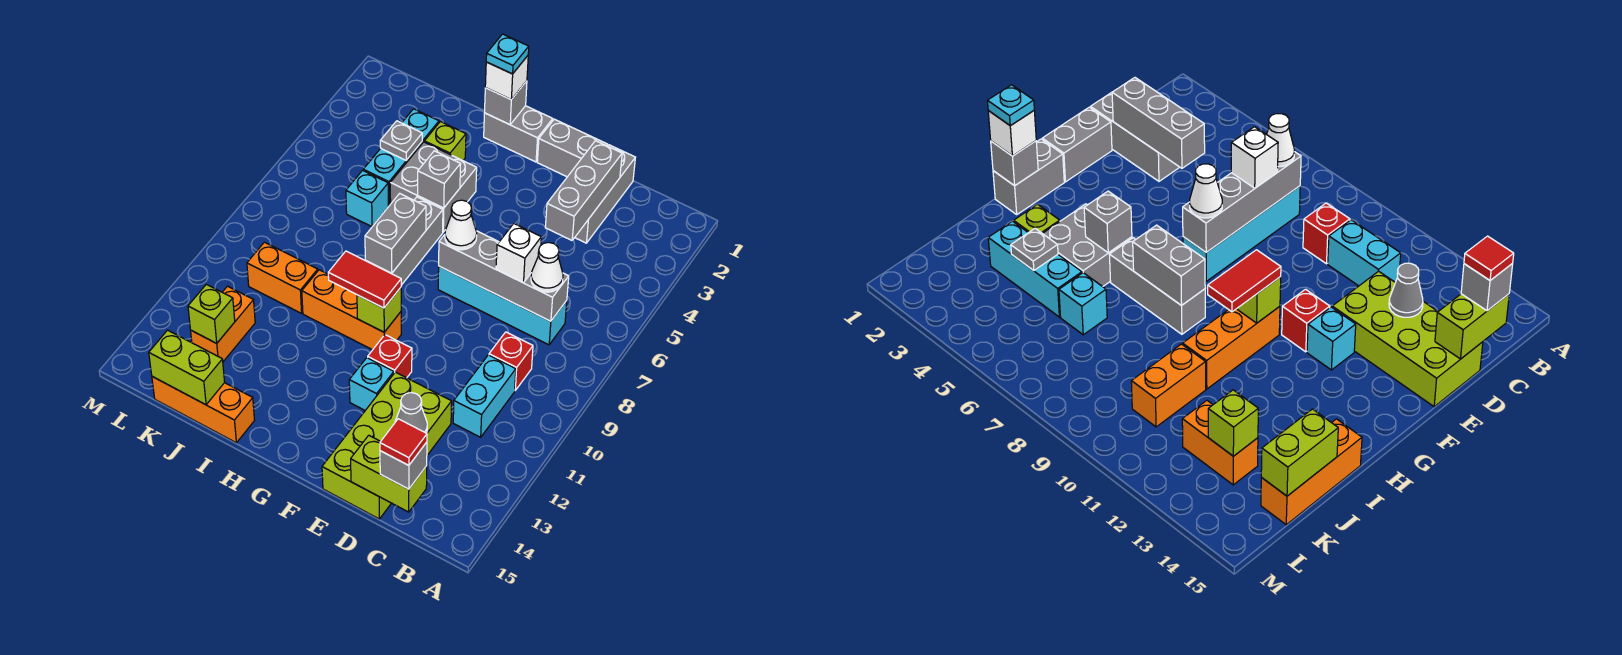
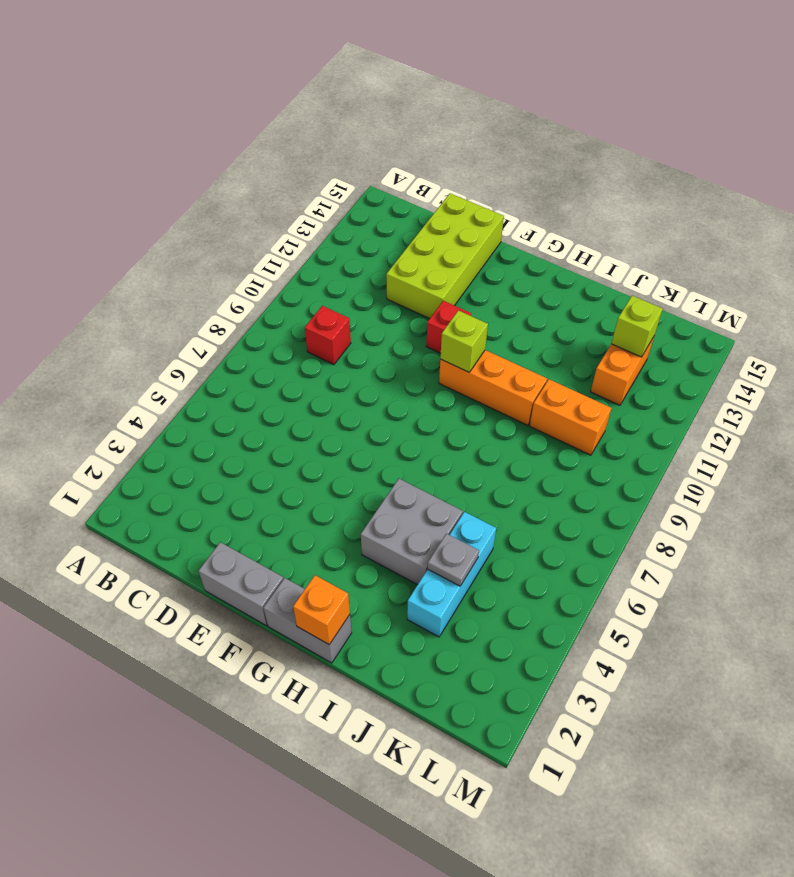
orange 1x1 brick [293,575,350,645] -> grey 1x1 brick [485,81,527,125]
none -> cyan 1x4 brick [438,266,567,345]
none -> cyan 1x2 brick [453,355,516,437]
none -> grey 1x3 brick [575,145,635,243]
none -> cyan 1x1 brick [349,358,394,410]

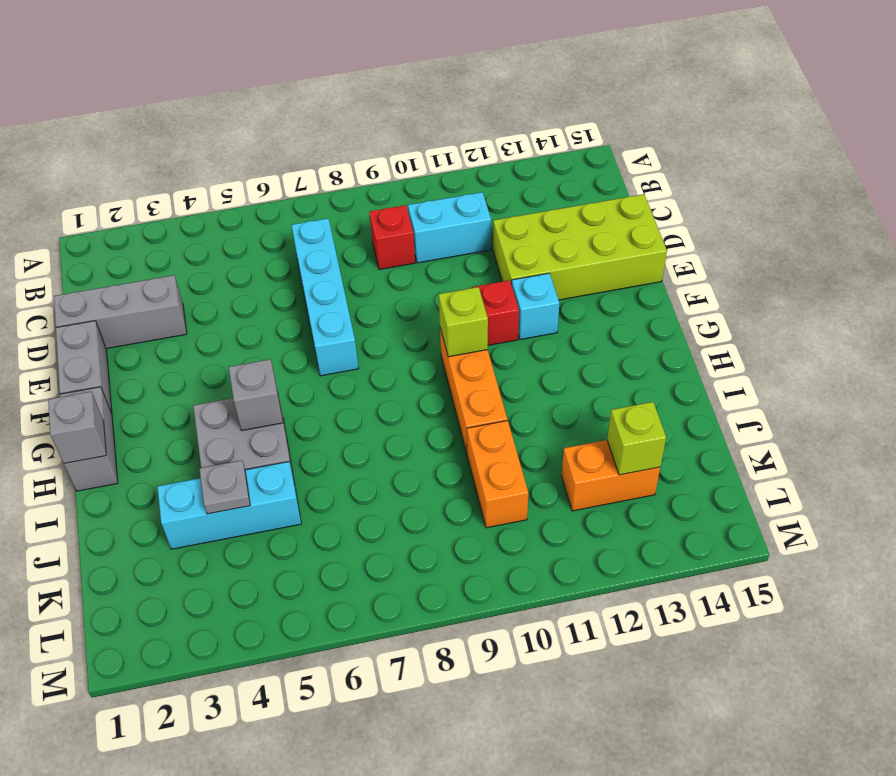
none -> grey 1x3 brick [365,197,443,285]
none -> lime 1x1 brick [424,122,466,160]
none -> orange 1x3 brick [152,377,255,443]
none -> cyan 1x1 brick [346,170,388,227]

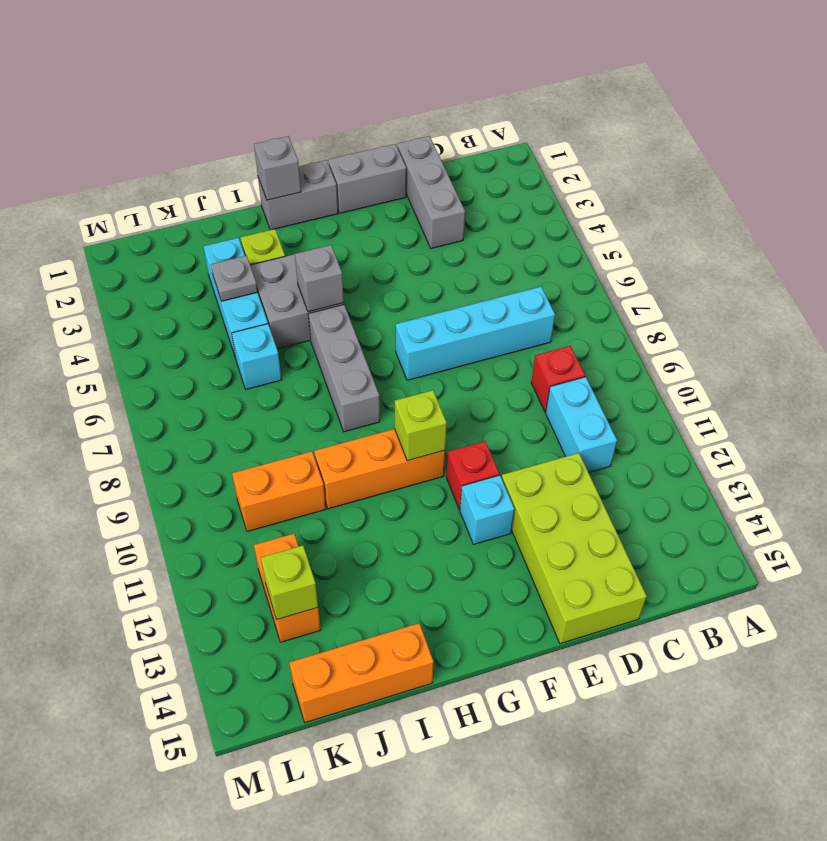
none -> grey 1x4 brick [439,231,569,321]
none -> lime 1x2 brick [351,435,427,512]
none -> grey 1x3 brick [545,141,622,240]
none -> grey 1x1 cone [395,393,427,433]

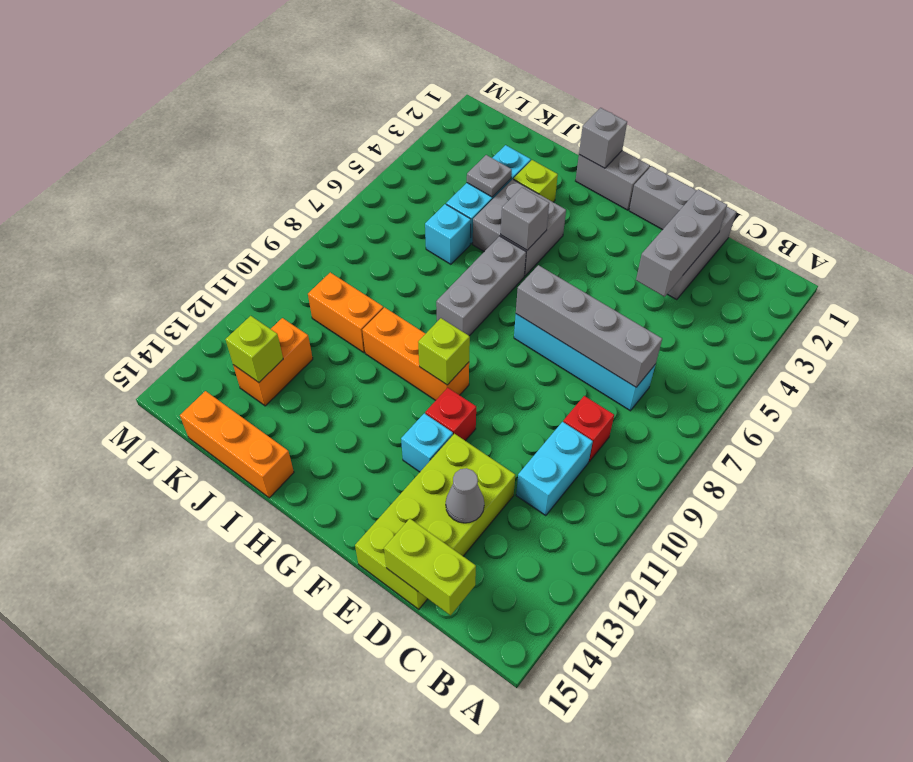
none -> grey 1x2 brick [365,193,426,273]
none -> lime 1x2 brick [149,330,225,405]
none -> white 1x1 cone [531,243,563,292]
none -> grey 1x1 brick [380,442,427,489]

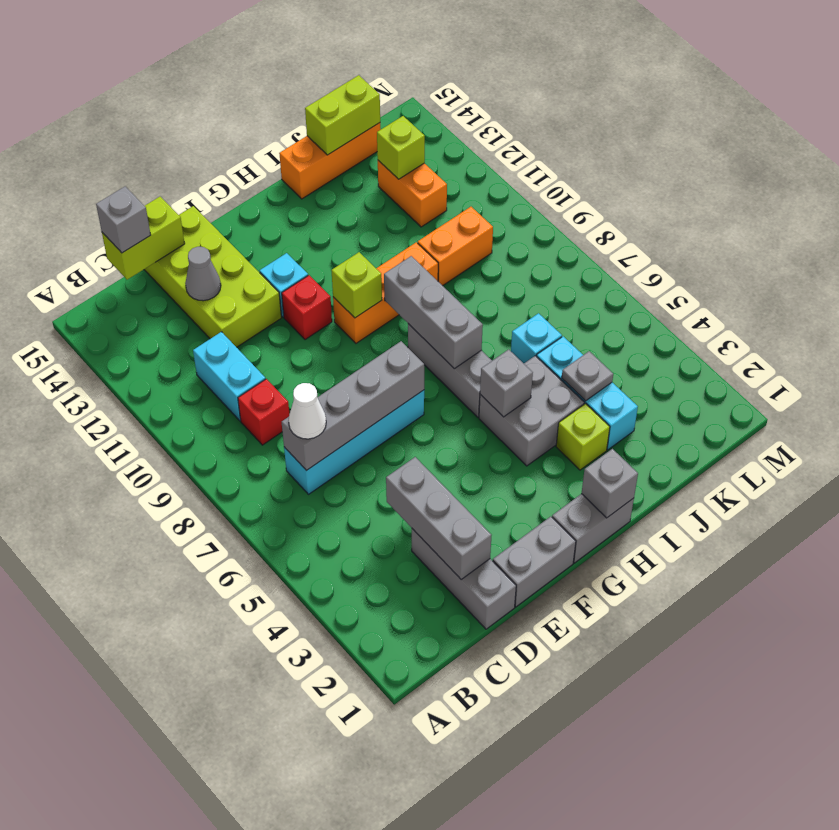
grey 1x3 brick [384,256,483,369] -> grey 1x2 brick [365,193,426,273]
none -> white 1x1 brick [496,224,541,283]
none -> white 1x1 cone [445,200,477,250]
none -> red 1x2 tile [328,251,401,308]
none -> white 1x1 brick [485,56,528,100]

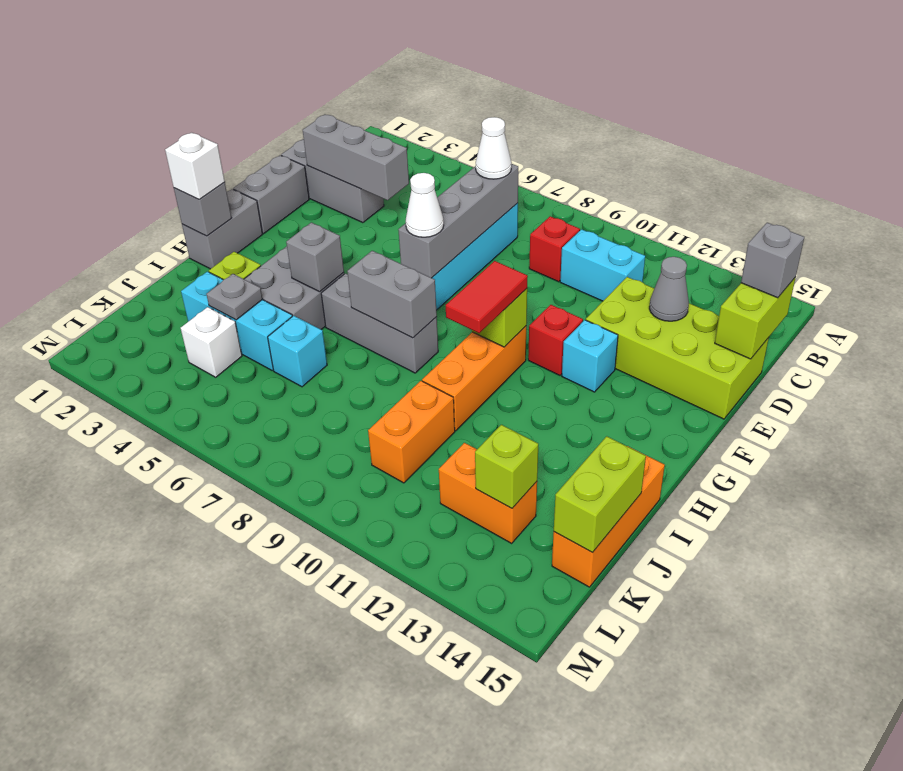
white 1x1 brick [181,307,242,377] -> white 1x1 brick moved to [496,224,541,283]
none -> red 1x1 tile [380,419,427,466]
none -> cyan 1x1 plate [486,34,529,74]

